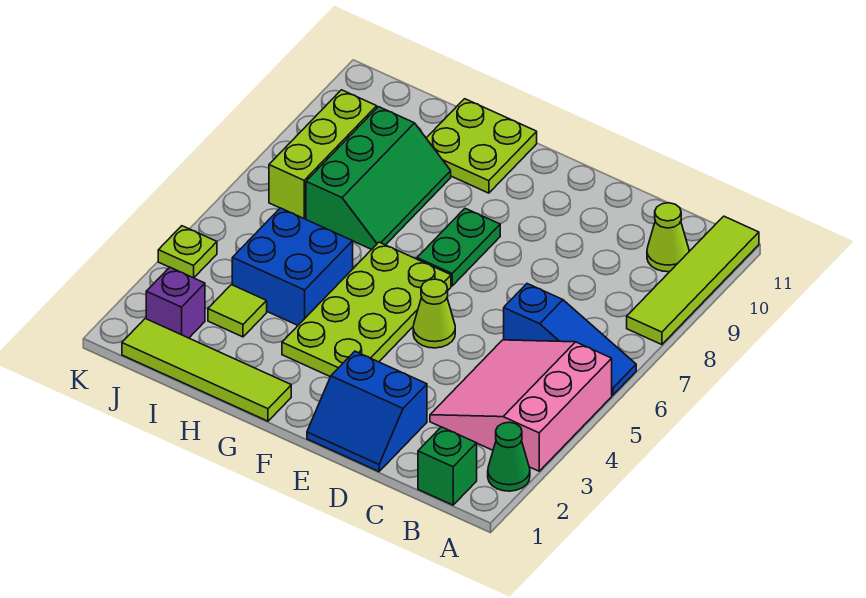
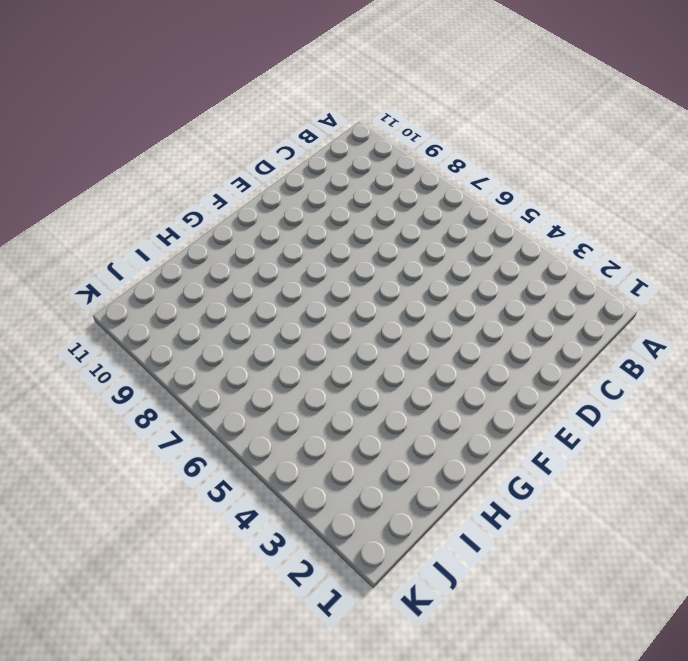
none -> green 1x1 cone [488,422,530,491]
none -> pink 3x3 slope [430,340,612,471]
none -> blue 1x3 slope [504,284,636,395]

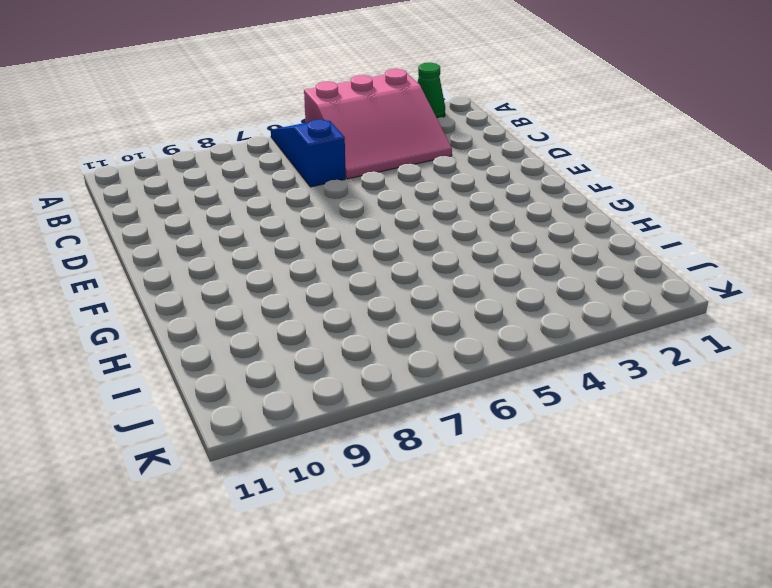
none -> lime 1x4 tile [627,216,759,345]
none -> green 1x1 brick [418,427,477,505]
none -> lime 1x1 cone [647,203,689,272]

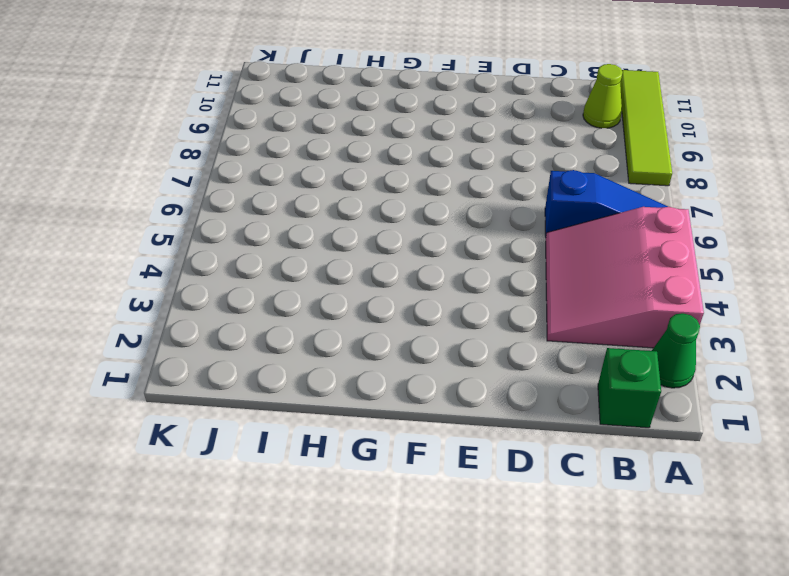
none -> blue 2x2 slope [307,351,427,471]
none -> lime 1x1 cone [413,279,455,348]
none -> lime 2x4 plate [282,242,451,377]

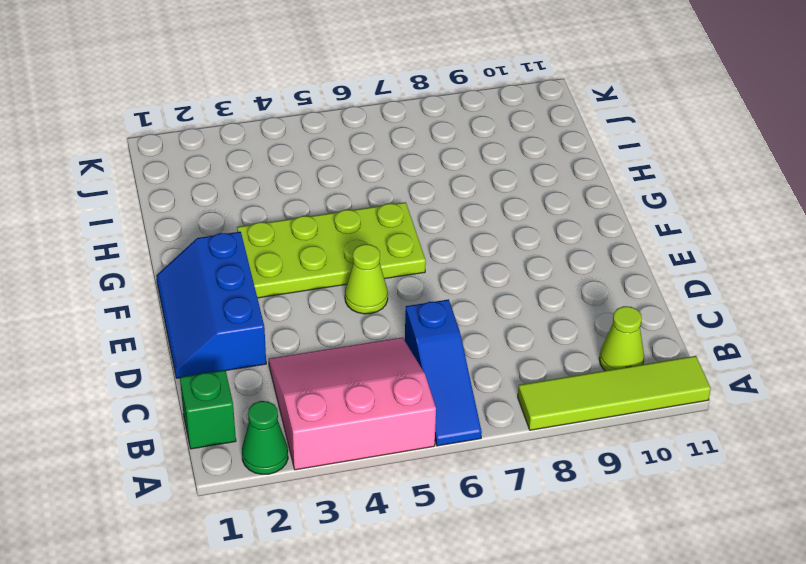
blue 2x3 slope [156,232,266,378] -> blue 2x2 slope [307,351,427,471]
none -> green 1x2 plate [417,208,500,286]
none -> lime 1x4 tile [122,319,291,421]
none -> lime 2x2 plate [426,99,537,193]

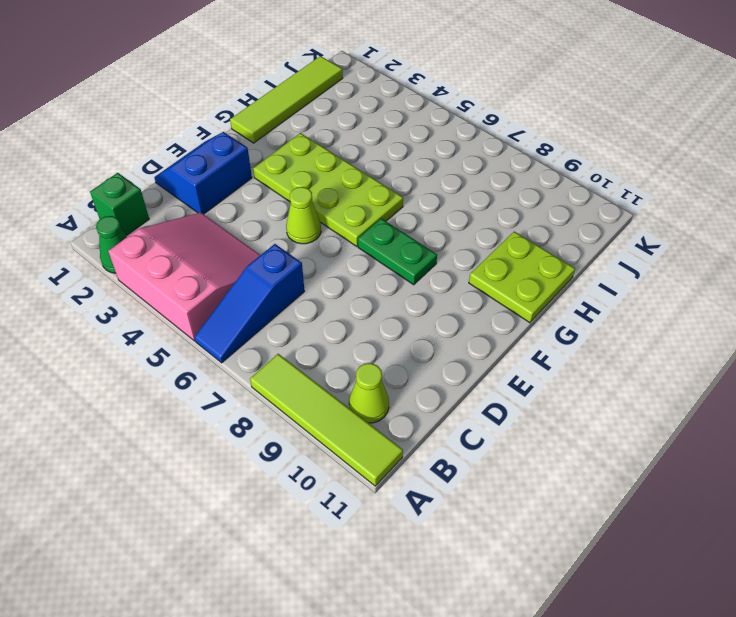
none -> blue 2x2 brick [232,208,353,325]
none -> green 2x3 slope [306,107,451,249]
none -> lime 1x1 tile [208,285,267,337]

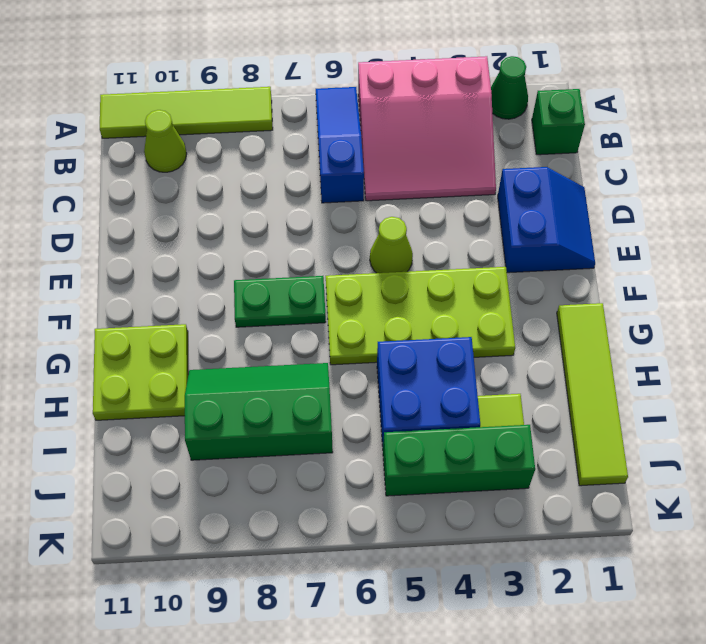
green 1x3 brick [383,425,535,496] -> none
none -> purple 1x1 brick [146,267,205,338]
none -> lime 1x3 brick [269,90,377,219]
none -> lime 1x1 plate [158,226,217,278]

